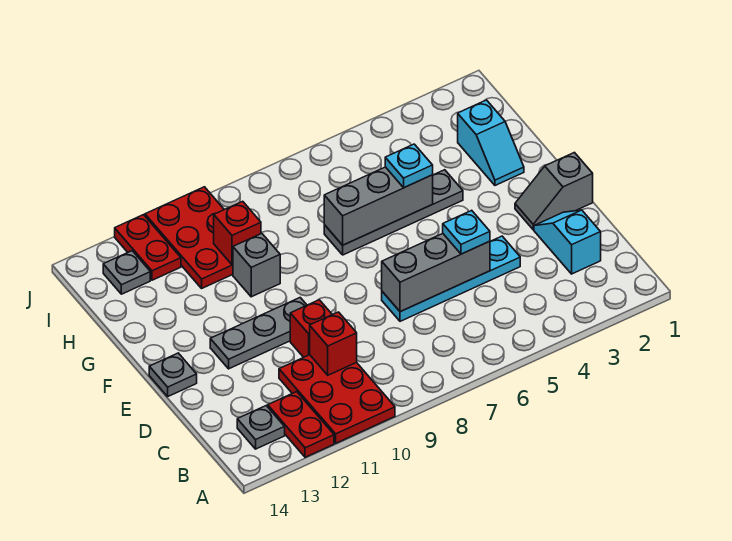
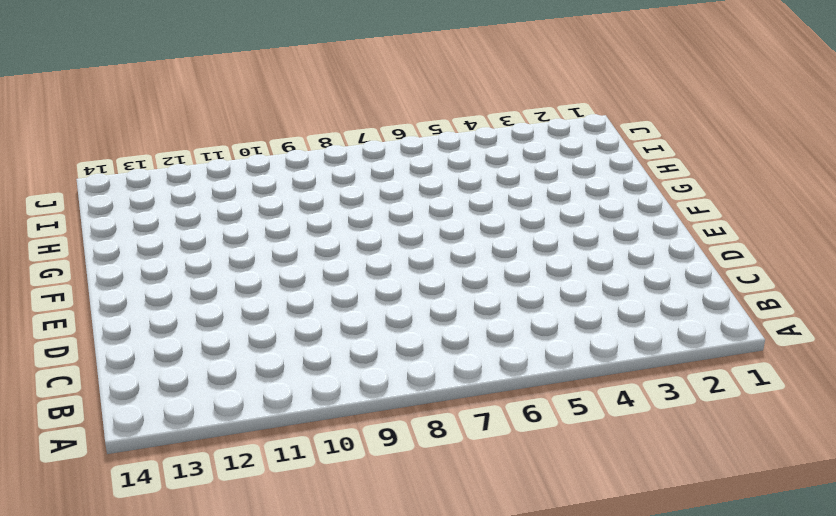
none -> red 2x3 plate [279,355,395,443]
none -> red 1x2 plate [268,392,334,457]
none -> grey 1x1 plate [237,406,285,449]

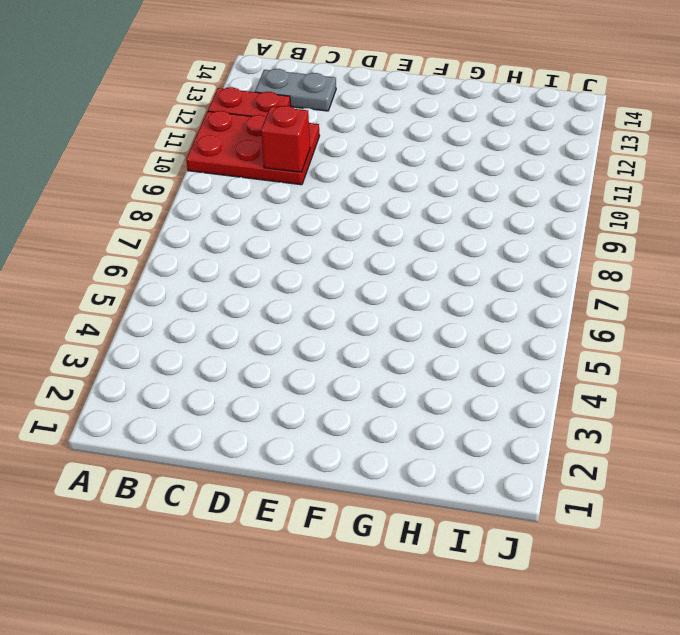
grey 1x2 plate [255,69,336,111] -> grey 1x1 plate [237,406,285,449]
none -> cyan 1x2 slope [534,210,601,274]
none -> cyan 1x4 plate [382,236,520,321]
none -> red 1x1 brick [290,300,332,357]

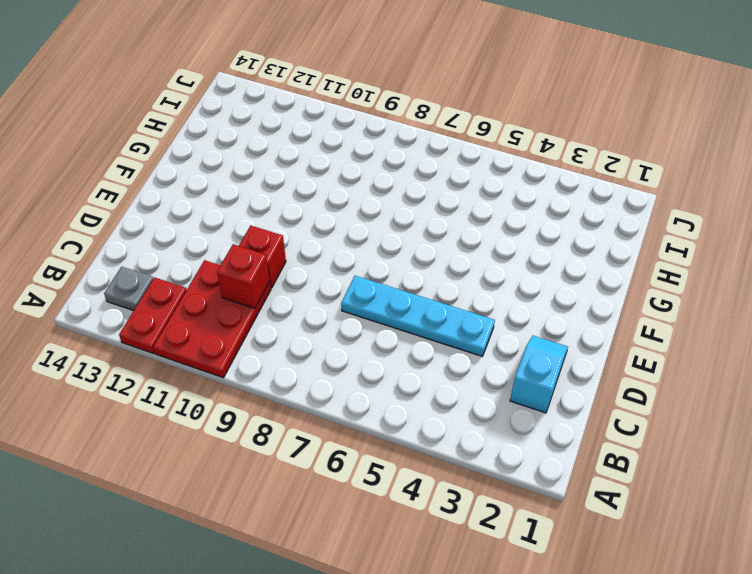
none -> grey 1x2 slope [515,153,593,230]
none -> grey 1x3 plate [210,298,307,369]
none -> grey 1x1 plate [149,353,197,396]

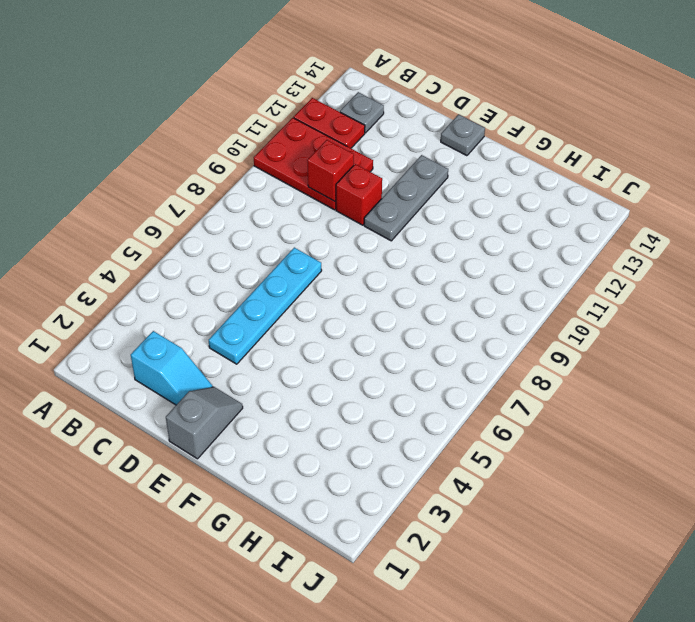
none -> cyan 1x2 slope [458,100,524,185]
none -> grey 1x4 plate [324,170,463,255]
none -> grey 1x1 brick [233,233,280,297]

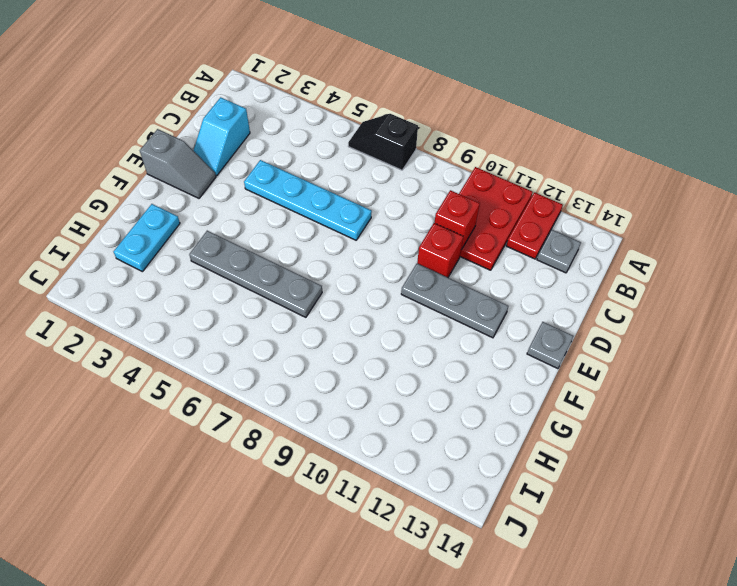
black 1x2 slope [348,114,418,170] -> none
cyan 1x2 plate [113,204,180,272] -> cyan 1x2 slope [458,100,524,185]
none -> grey 1x1 brick [233,233,280,297]
none -> red 2x3 plate [145,187,233,288]
none -> red 1x2 plate [115,215,181,280]

